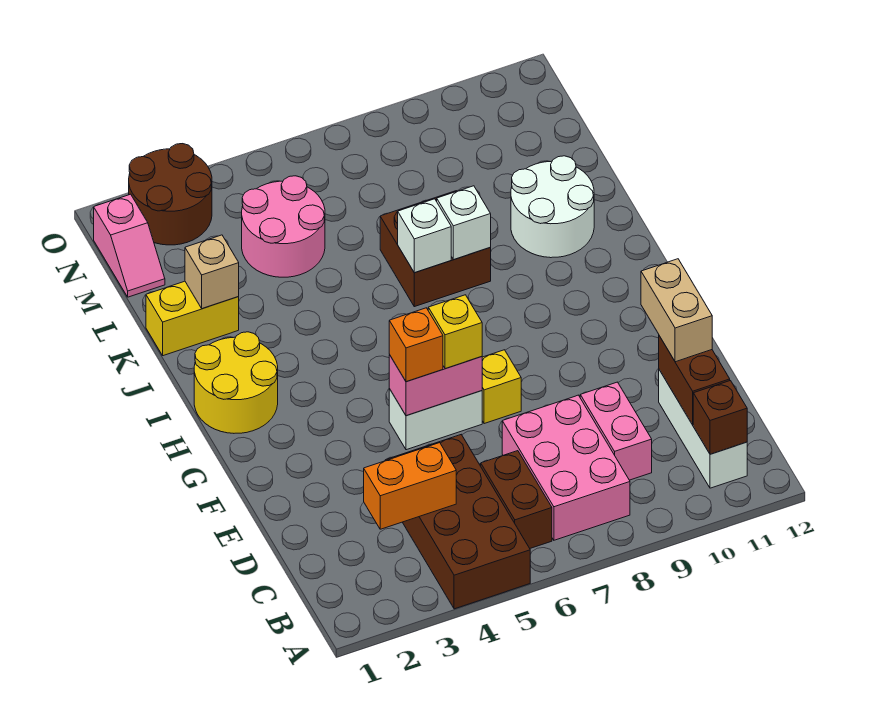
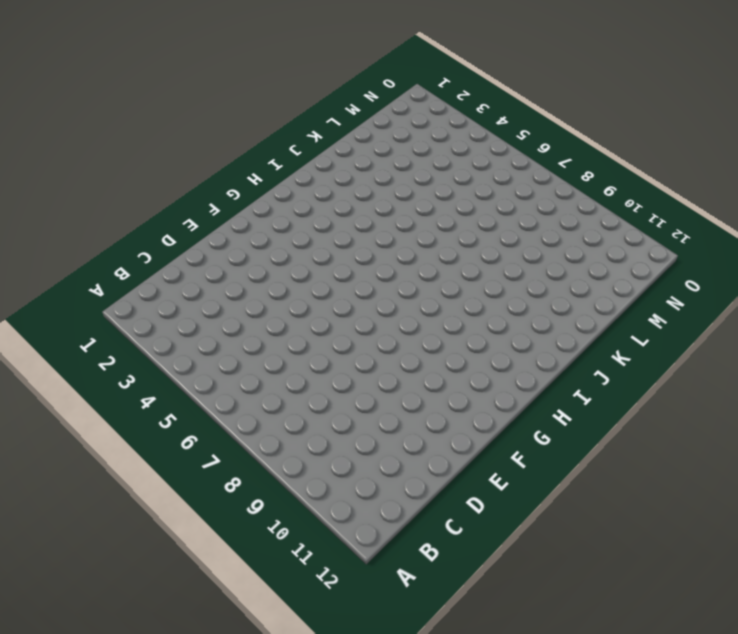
none -> brown 2x4 brick [385,435,530,609]
none -> brown 1x2 brick [481,451,552,548]
none -> pink 2x3 brick [502,395,630,540]

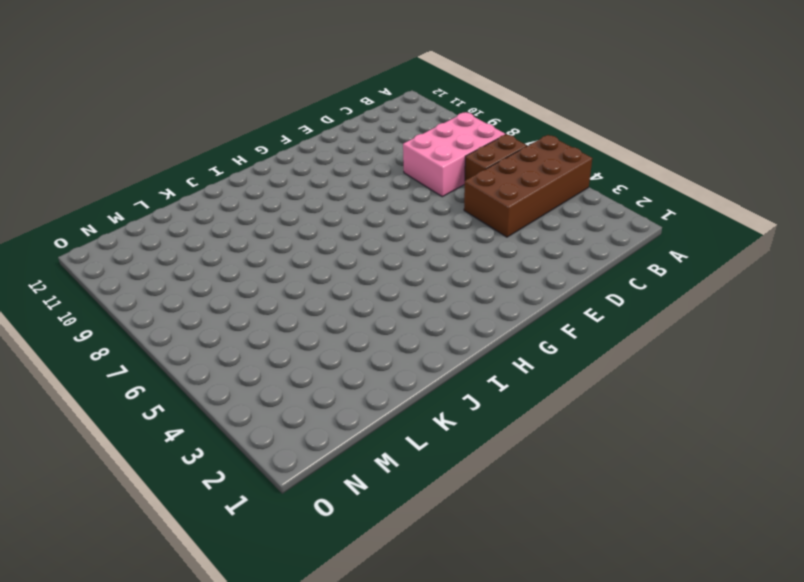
none -> white 1x3 brick [659,370,747,488]
none -> pink 1x2 brick [580,382,652,480]
none -> white 1x2 brick [389,389,482,450]

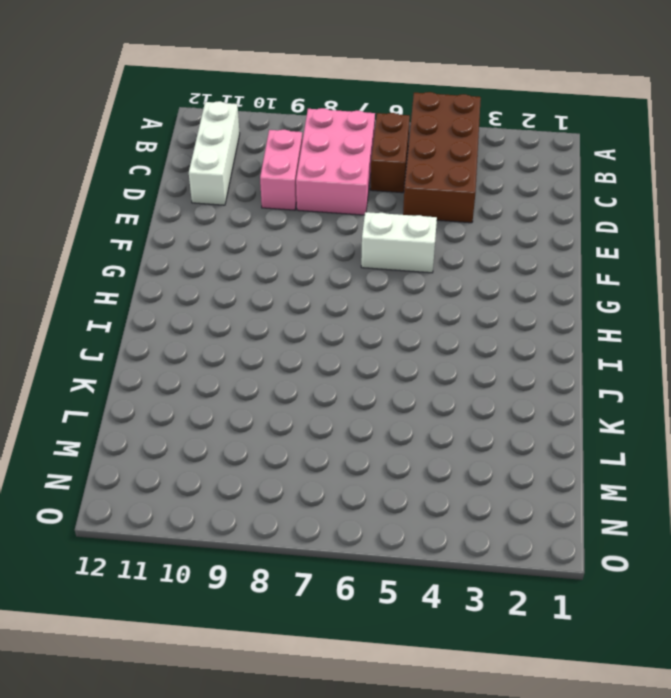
none -> yellow 1x1 brick [482,350,521,424]
none -> yellow 2x2 round brick [194,332,278,433]
none -> brown 2x2 brick [380,191,491,307]

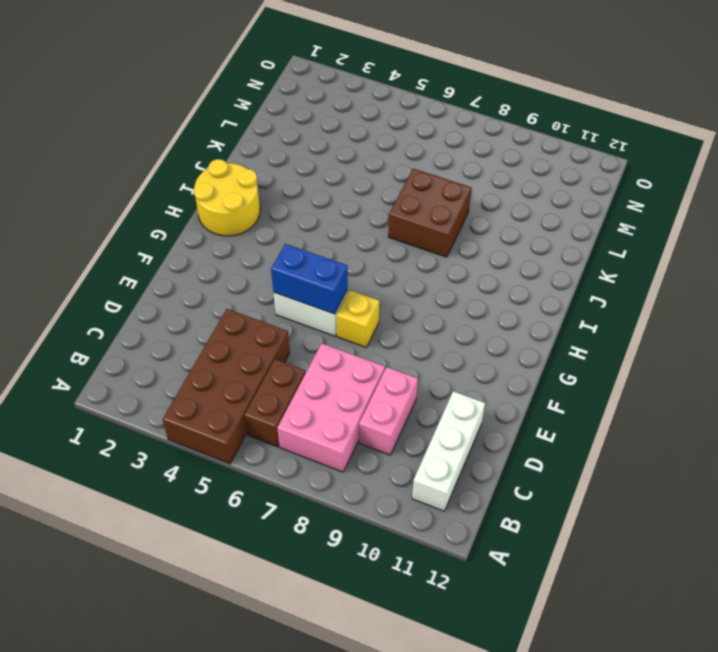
blue 1x2 brick [271,244,348,314] -> pink 1x2 brick [389,355,482,416]
none -> white 2x2 round brick [511,156,594,258]
none -> yellow 1x2 brick [146,281,239,356]
none -> pink 2x2 round brick [242,176,325,277]

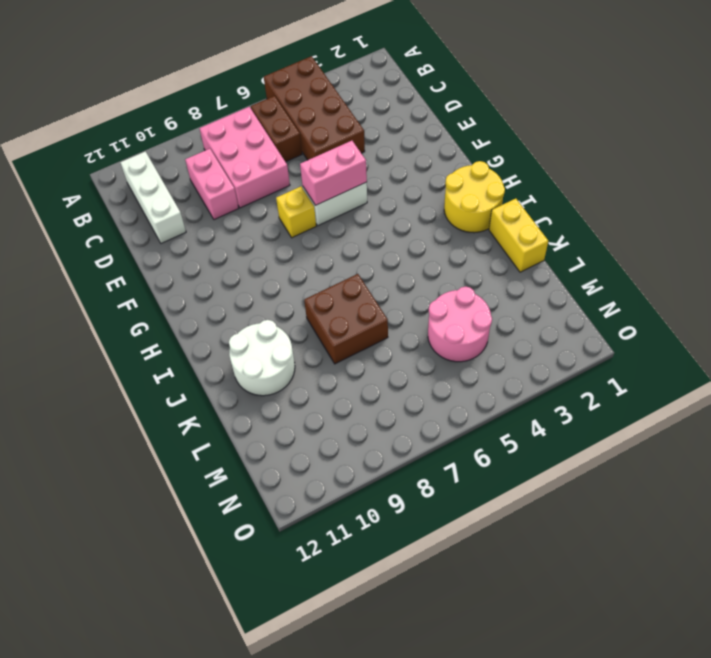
yellow 1x2 brick [489,199,548,272] -> yellow 1x2 brick turned to [146,281,239,356]
none -> pink 1x2 slope [94,194,165,297]
none -> brown 2x2 round brick [129,144,212,245]
none -> brown 1x1 brick [693,381,747,454]

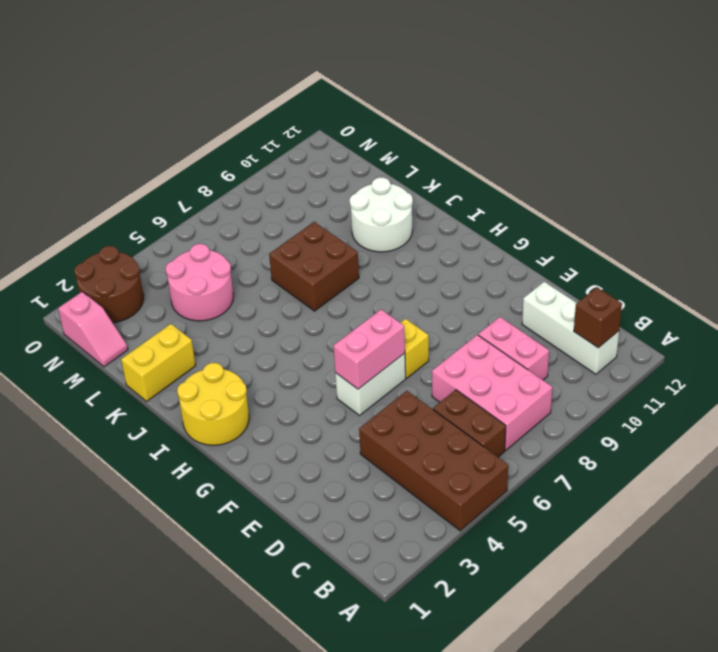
none -> orange 1x2 brick [364,443,456,529]
none -> brown 1x2 brick [659,336,730,425]
none -> white 1x1 brick [398,199,451,273]

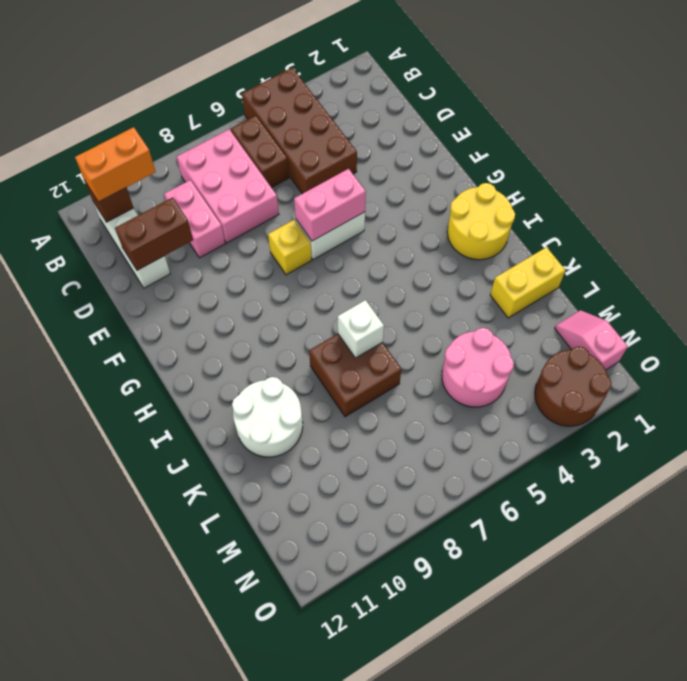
orange 1x2 brick [75,127,156,202] -> orange 1x2 brick moved to [364,443,456,529]
brown 1x2 brick [115,197,193,270] -> brown 1x2 brick turned to [659,336,730,425]
none -> white 1x1 brick [437,186,491,260]
none -> tan 1x1 brick [185,235,239,309]
none -> tan 1x2 brick [641,259,712,362]

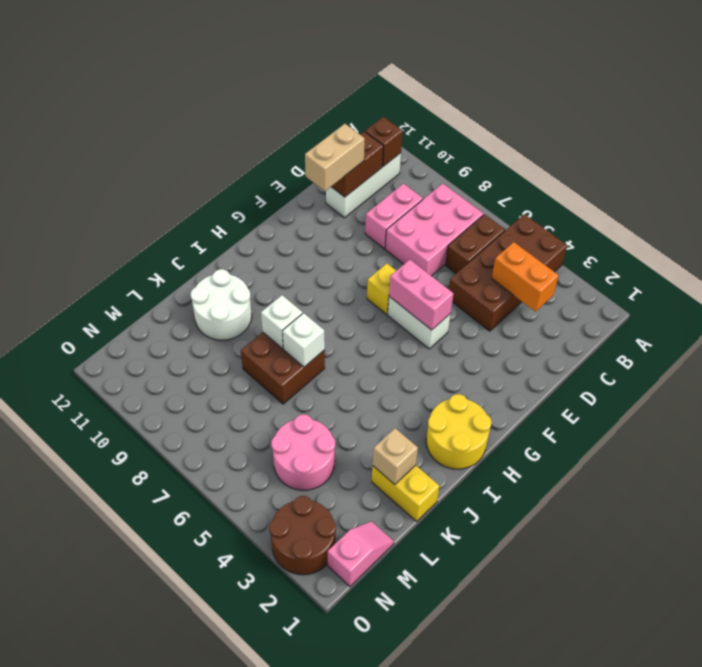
none -> orange 1x1 brick [389,308,443,382]
none -> yellow 1x1 brick [428,295,482,369]

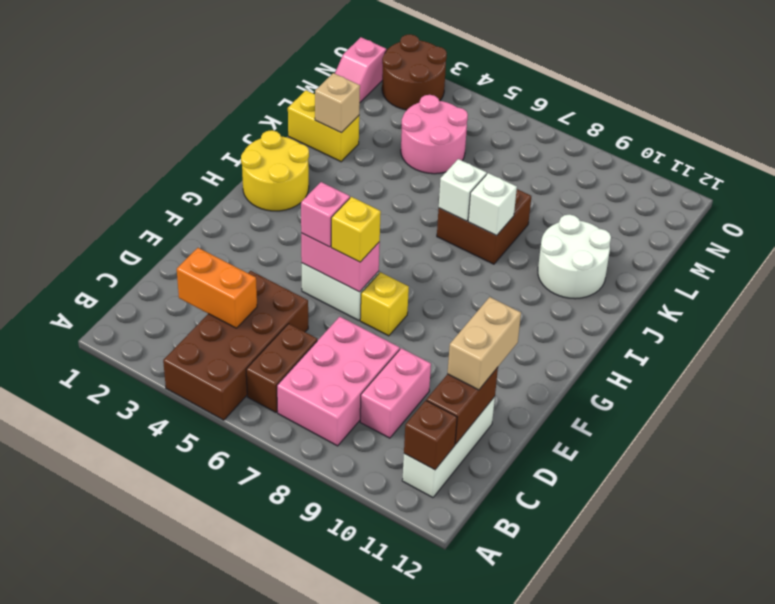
pink 1x1 brick [301,182,350,247] -> orange 1x1 brick [389,308,443,382]

